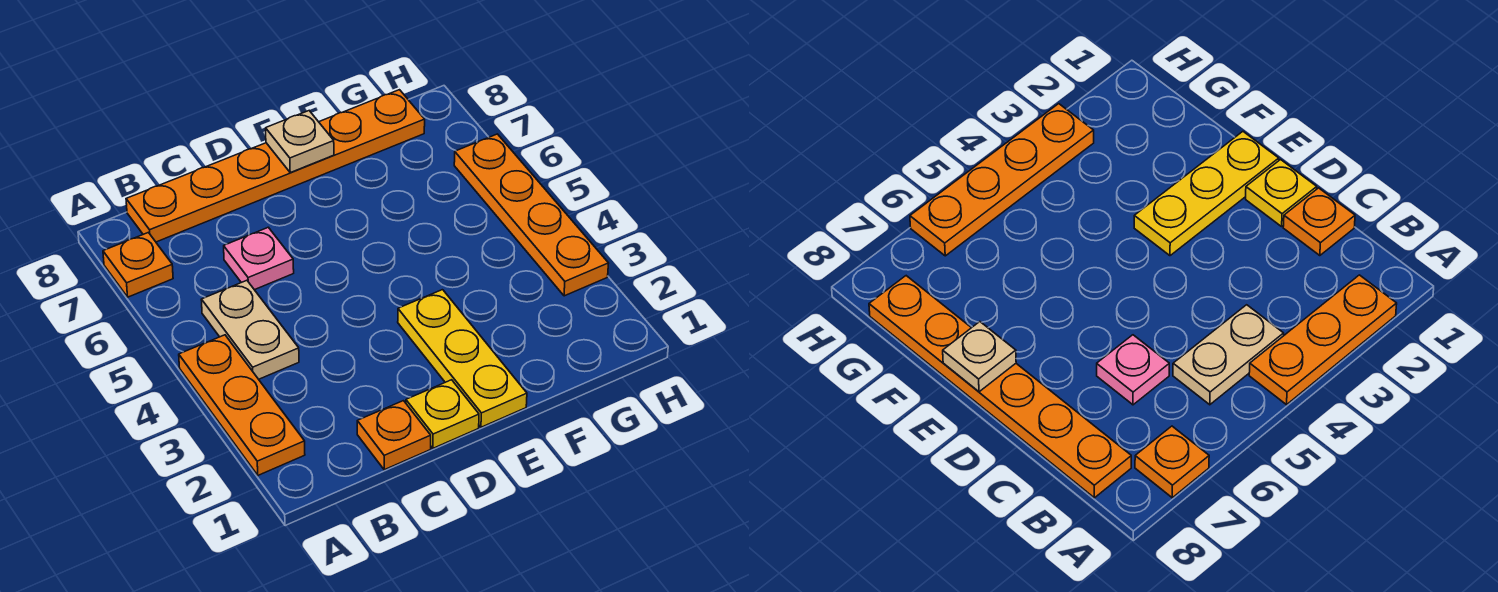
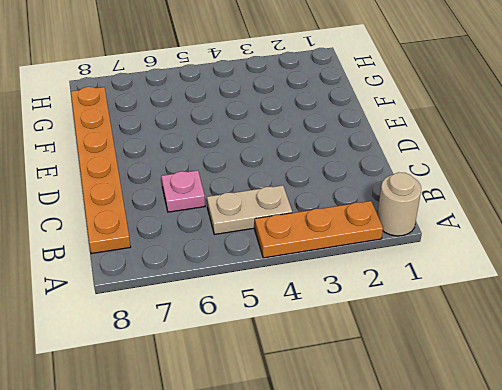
tan 1x1 round brick [377,172,421,236] -> none
none -> orange 1x1 plate [103,233,173,297]
none -> orange 1x1 plate [357,401,431,470]

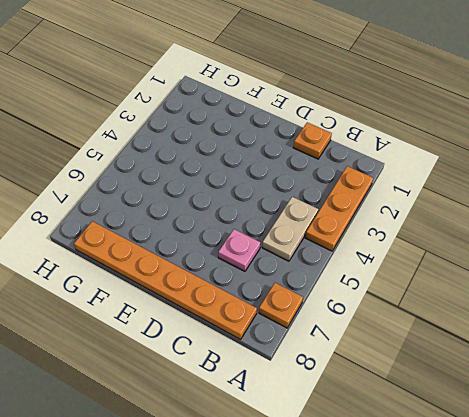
none -> yellow 1x1 plate [406,380,479,448]
none -> yellow 1x3 plate [398,290,527,427]

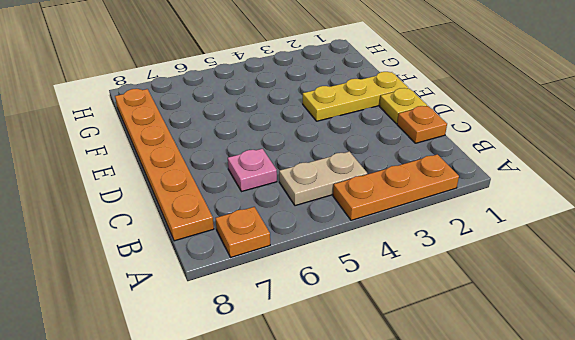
none -> orange 1x4 plate [454,134,609,296]
none -> tan 1x1 plate [266,111,334,173]

